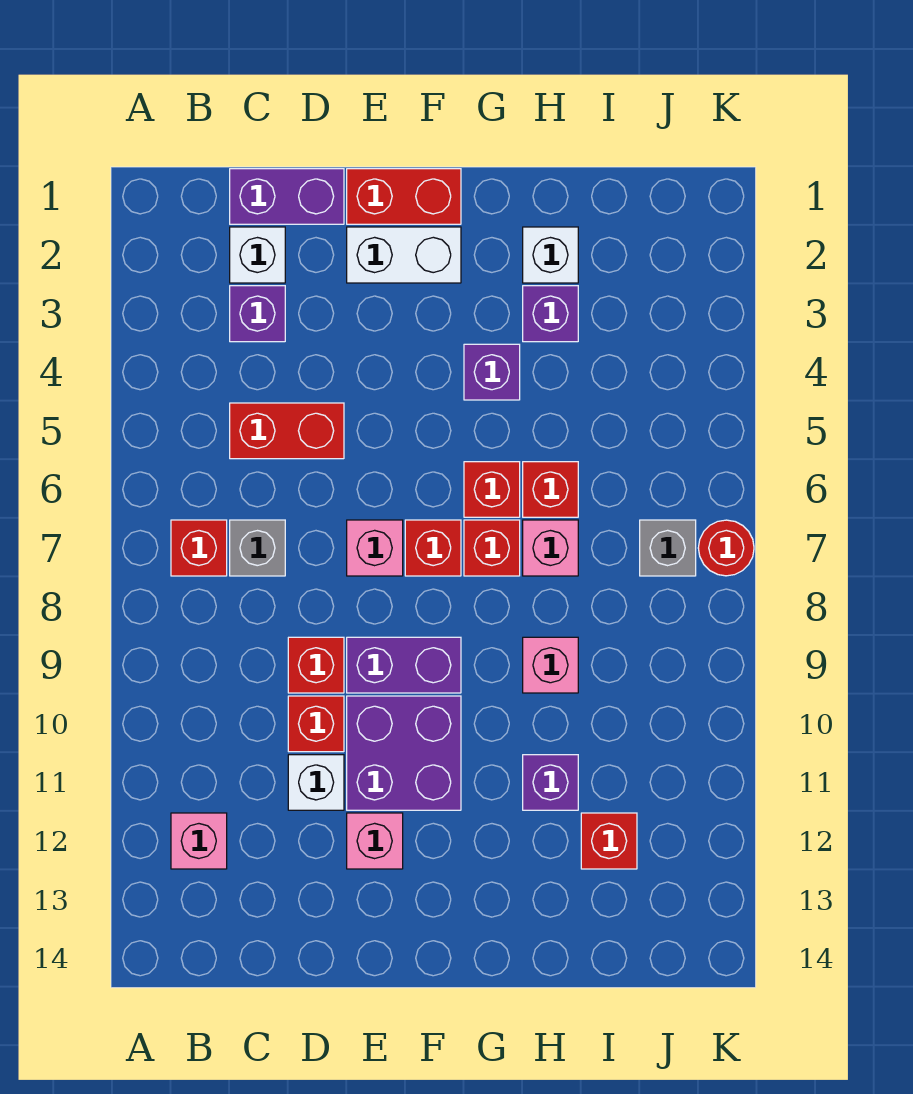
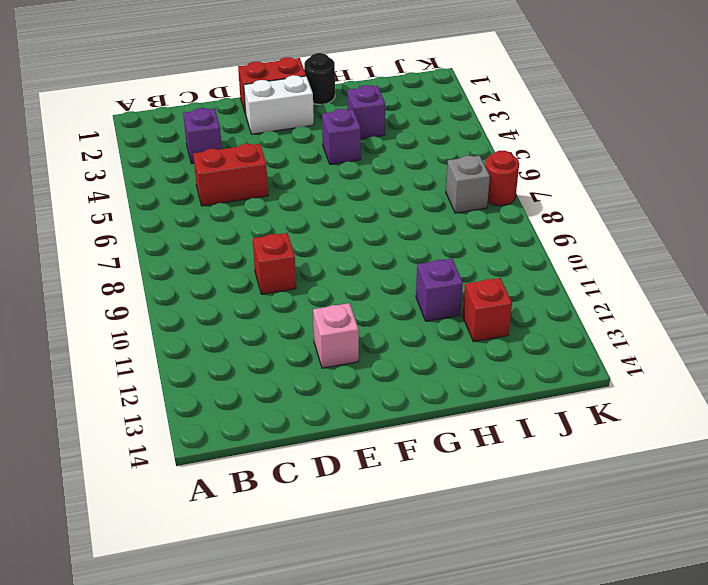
black 1x1 round brick [304,53,335,105] -> none
none -> red 1x1 brick [171,520,227,576]
none -> pink 1x1 brick [171,813,227,869]
none -> purple 1x2 brick [230,169,344,224]

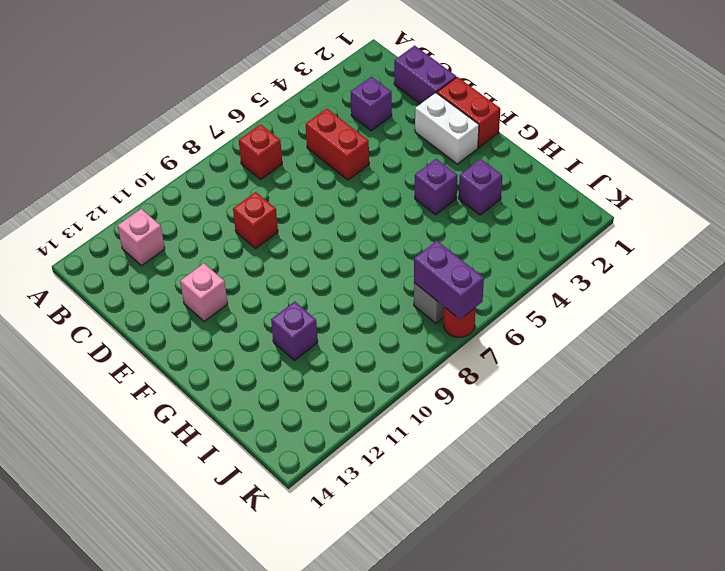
purple 1x2 brick [414,241,484,319] -> purple 1x2 brick moved to [347,637,461,693]
none -> white 1x1 brick [230,227,285,283]
none -> grey 1x1 brick [230,520,285,576]
none -> red 1x1 brick [288,696,344,752]

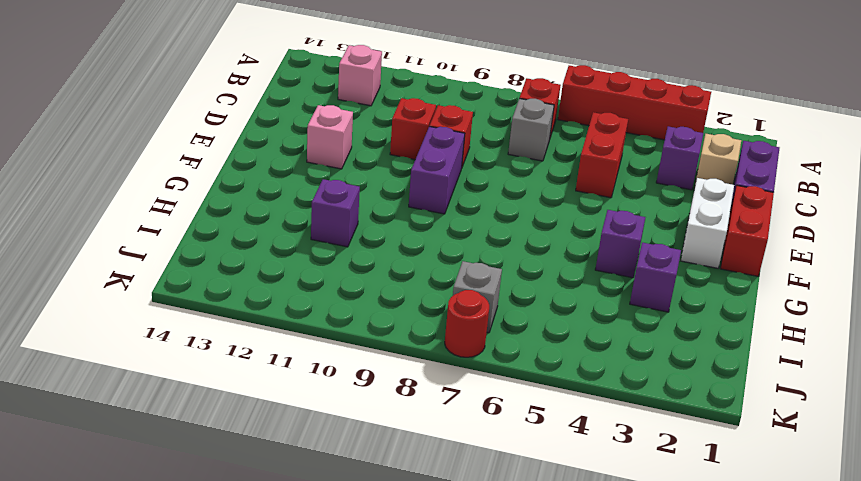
red 1x4 brick [558,65,711,140] -> none
tan 1x1 brick [694,134,741,190] -> white 1x1 brick [230,227,285,283]
none -> white 1x1 brick [288,755,344,810]
none -> pink 1x1 brick [347,520,403,576]
none -> purple 2x2 brick [347,696,461,810]

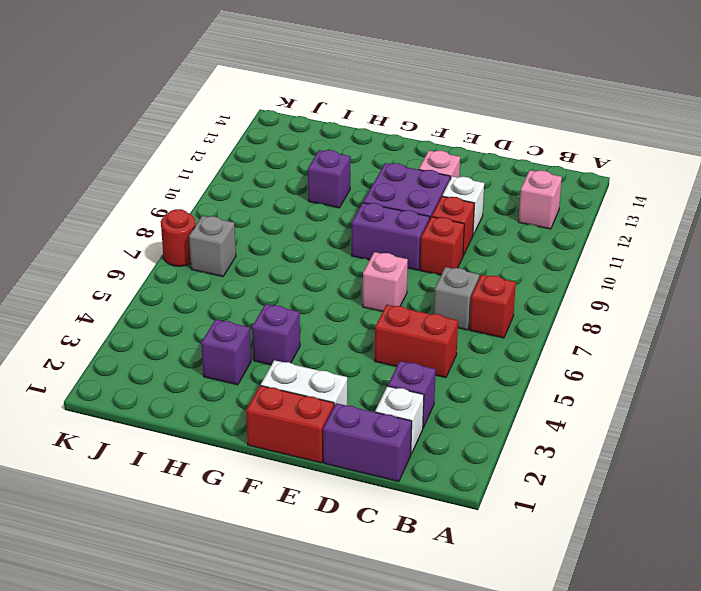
none -> red 1x1 brick [405,520,461,576]
none -> red 1x1 brick [464,462,520,517]
none -> red 1x1 brick [464,520,520,576]

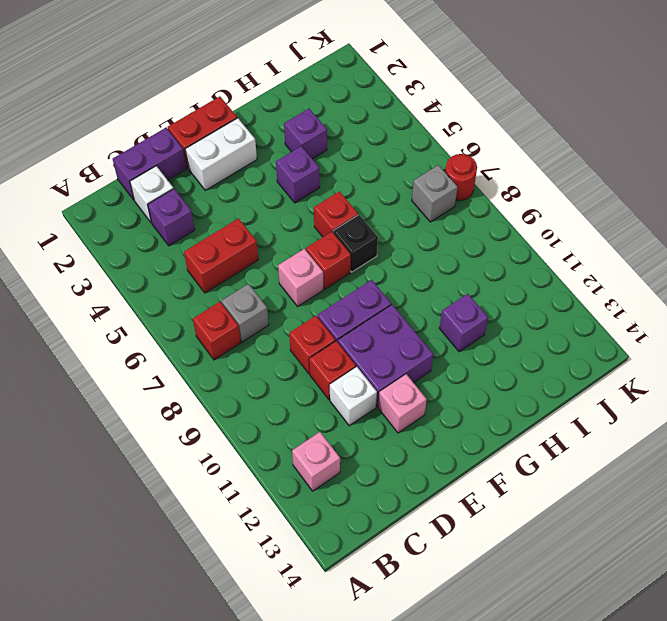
black 1x1 brick [333,215,378,272] -> red 1x1 brick [464,520,520,576]
none -> white 1x1 brick [523,227,578,283]
none -> red 1x1 brick [523,462,578,517]
none -> pink 1x1 brick [523,520,578,576]

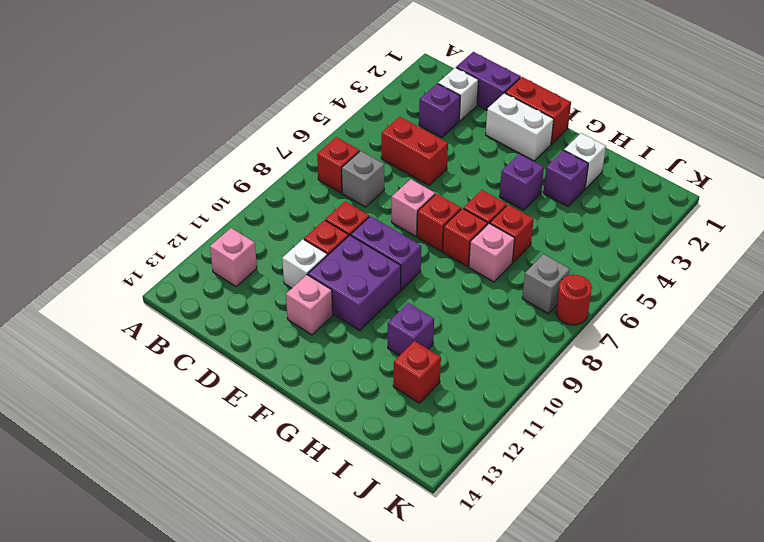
none -> pink 1x1 brick [523,637,578,693]

